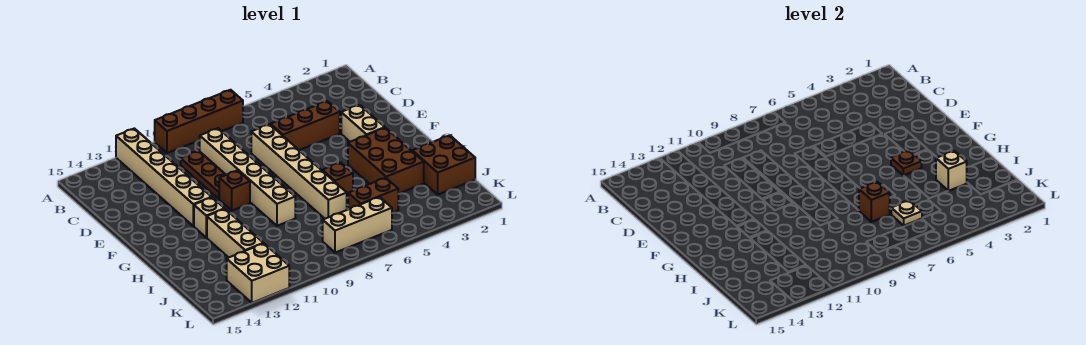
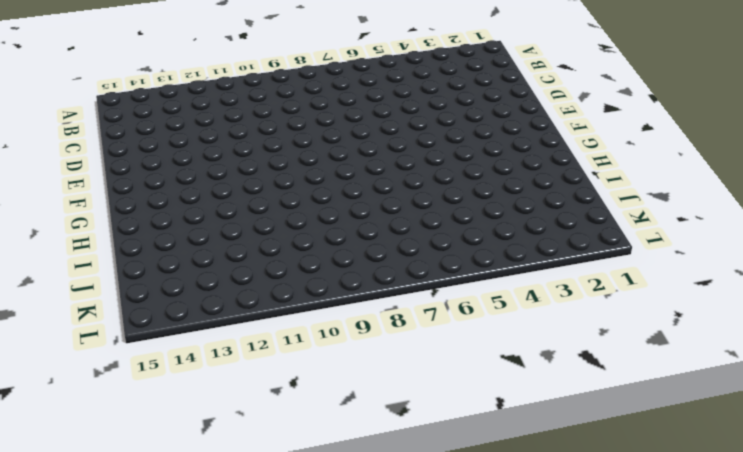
none -> brown 1x4 brick [155,90,243,153]
none -> tan 1x6 brick [116,128,212,226]
none -> tan 1x6 brick [200,128,295,226]

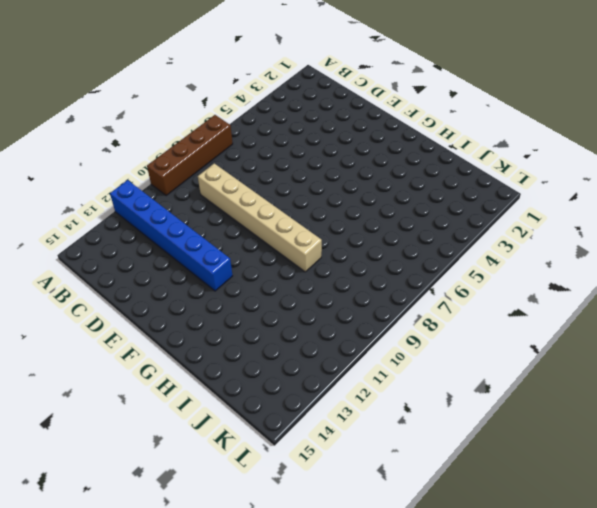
blue 1x6 brick [110,180,232,291] -> tan 1x6 brick [116,128,212,226]
none -> brown 1x3 plate [181,151,226,199]
none -> brown 1x3 brick [271,101,340,150]
none -> tan 1x6 brick [251,124,347,219]

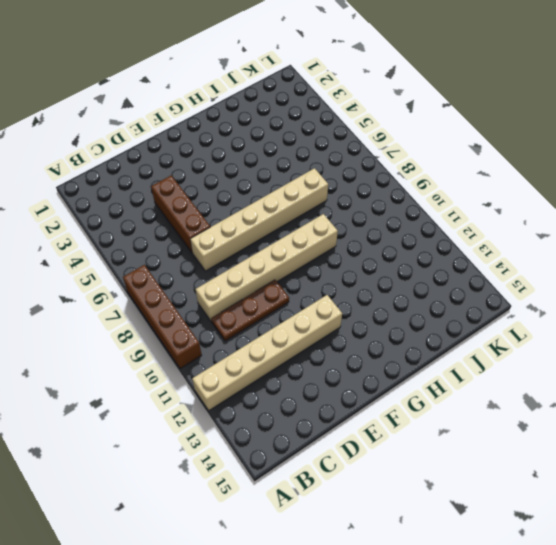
none -> tan 1x2 brick [341,105,385,142]
none -> brown 1x1 brick [219,170,250,210]
none -> brown 2x3 brick [348,128,424,194]

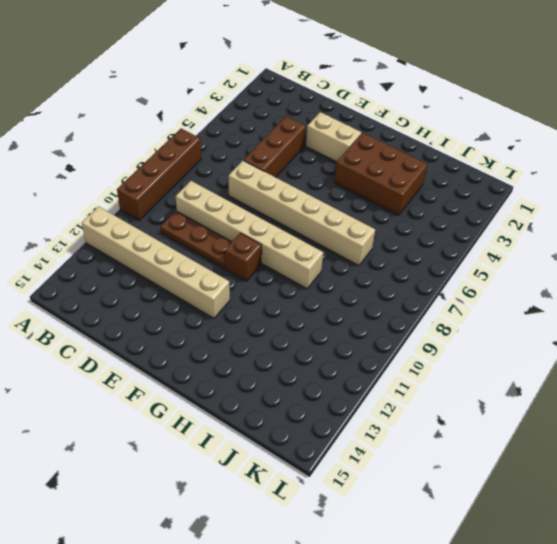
none -> tan 1x1 brick [194,198,225,238]
none -> brown 1x1 brick [322,163,353,198]
none -> tan 1x3 brick [207,209,263,258]

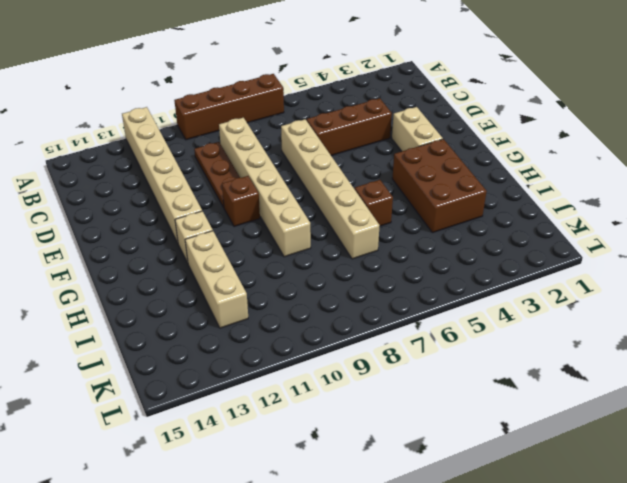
none -> brown 2x2 brick [412,135,475,194]
none -> brown 1x2 brick [348,178,398,213]
none -> tan 1x3 brick [323,197,392,253]

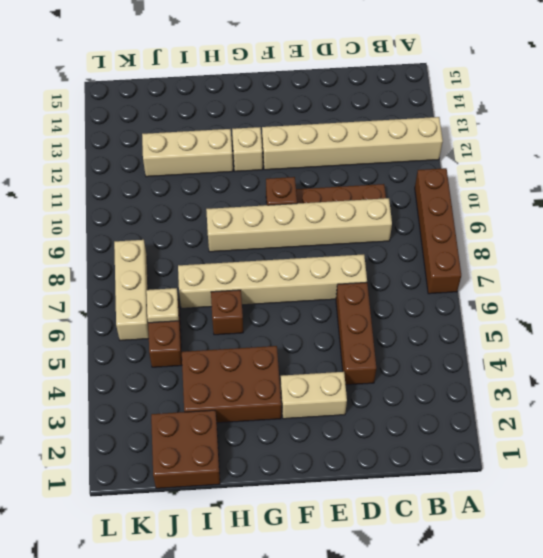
none -> tan 2x2 brick [227,243,289,303]
none -> brown 1x1 plate [891,150,922,176]
none -> tan 1x1 brick [936,151,967,191]

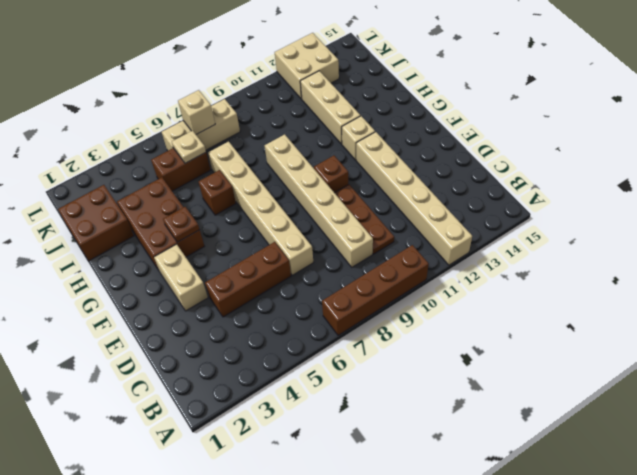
tan 1x1 brick [178,90,215,134] -> tan 1x1 brick moved to [936,151,967,191]
none -> brown 1x1 brick [859,182,890,222]

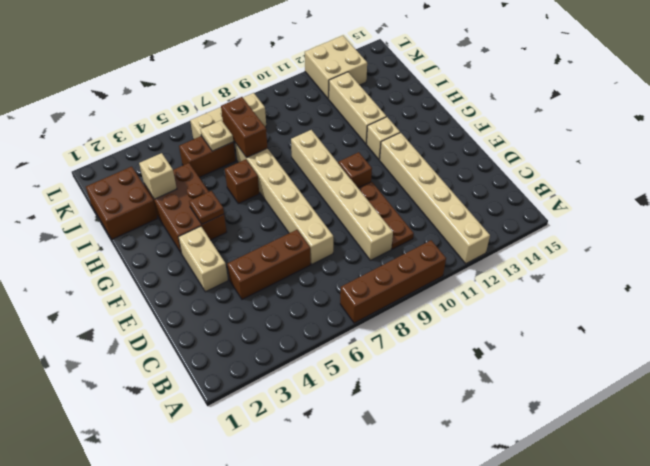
brown 1x2 brick [221,97,268,158] -> brown 1x1 brick [859,182,890,222]

